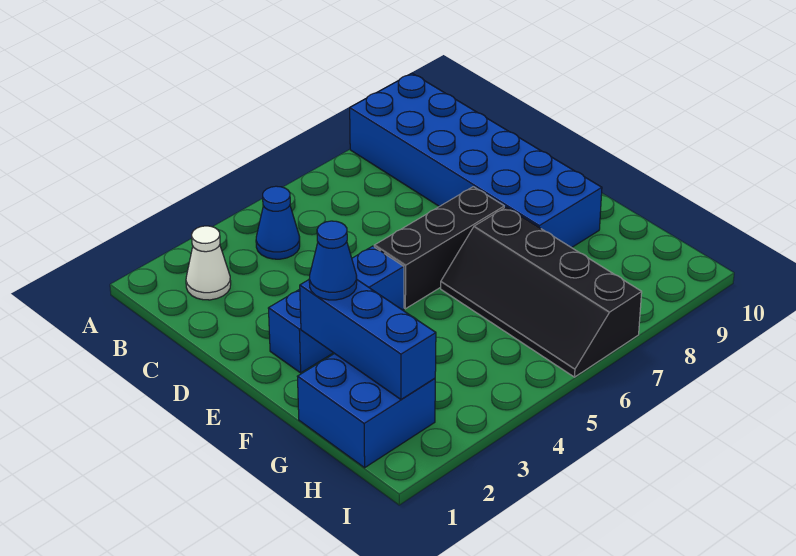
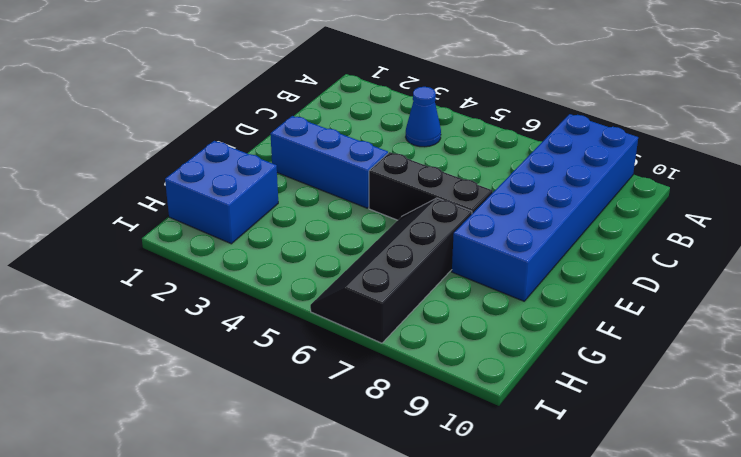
none -> white 1x1 cone [186,226,231,300]
none -> blue 1x3 brick [300,280,436,399]

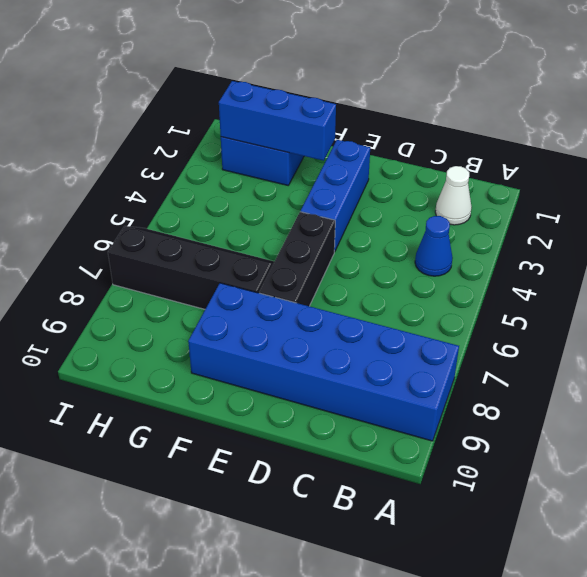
none -> blue 1x1 cone [309,221,357,300]

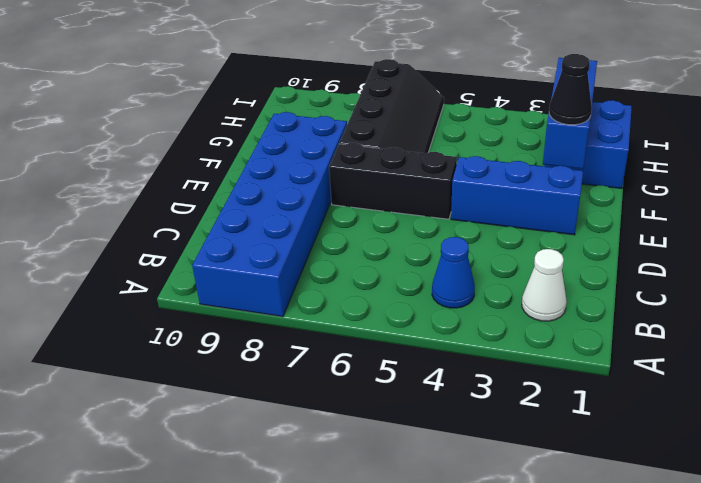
black 1x1 cone [549,54,592,125] -> blue 1x1 cone [309,221,357,300]

